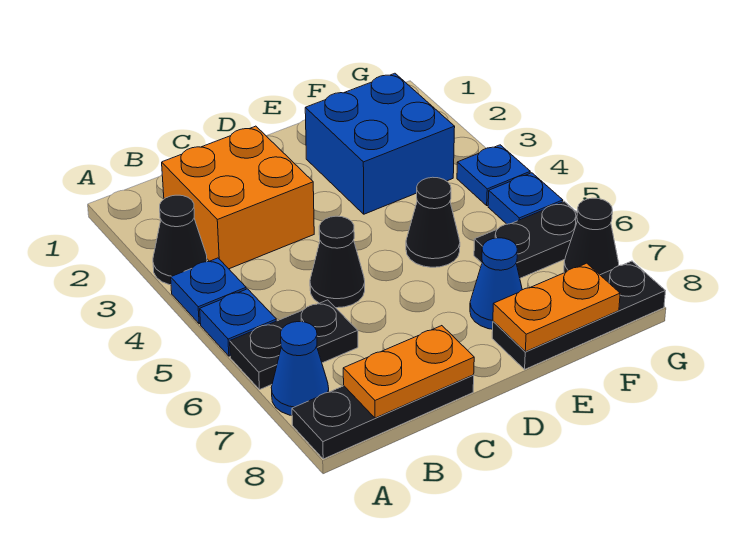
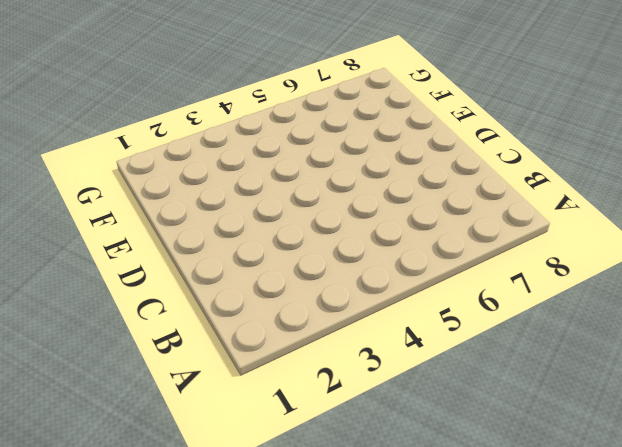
none -> black 1x1 cone [153,195,207,285]
none -> blue 1x1 plate [171,258,246,324]
none -> blue 1x1 plate [200,289,276,356]

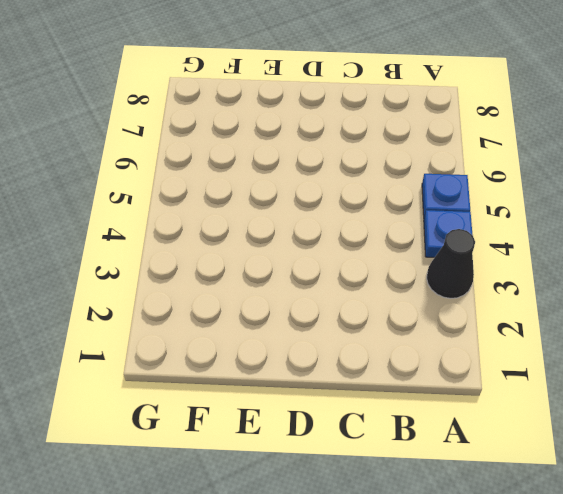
none -> black 1x2 plate [230,300,358,390]
none -> blue 1x1 cone [271,322,329,415]
none -> black 1x3 plate [292,375,474,459]

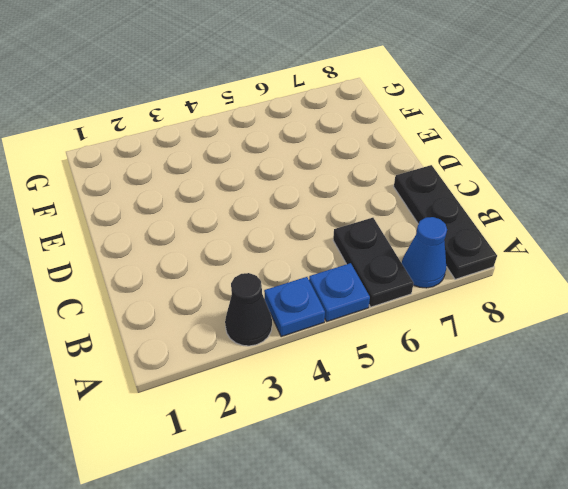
none -> orange 2x2 brick [162,126,314,269]
none -> black 1x1 cone [310,216,365,308]
none -> blue 2x2 brick [305,73,455,214]

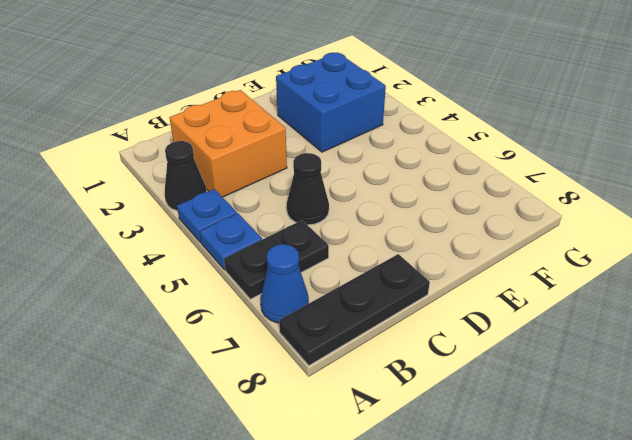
none -> black 1x1 cone [406,177,460,267]
none -> blue 1x1 cone [470,238,522,329]
none -> black 1x3 plate [492,261,665,369]

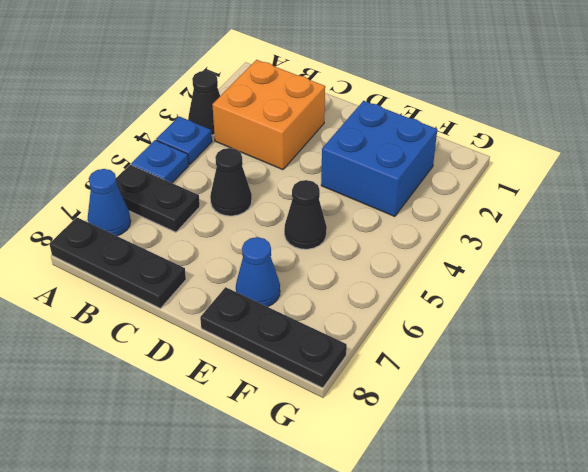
none -> black 1x2 plate [474,201,578,278]
none -> blue 1x1 plate [457,145,530,206]
none -> blue 1x1 plate [488,173,563,224]

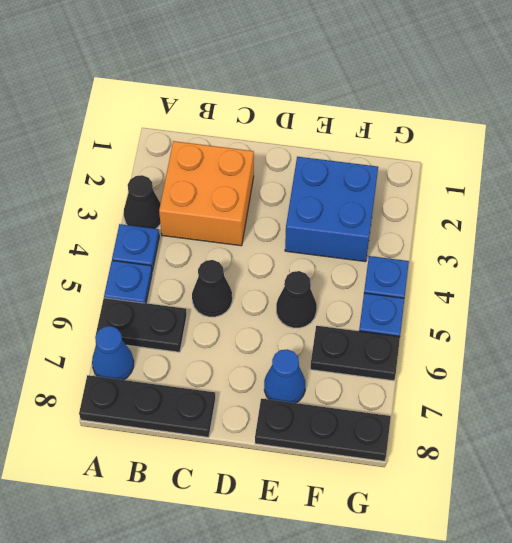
none -> black 1x1 cone [564,198,619,275]
none -> orange 1x2 plate [343,326,474,418]
none -> orange 1x2 plate [493,263,620,352]

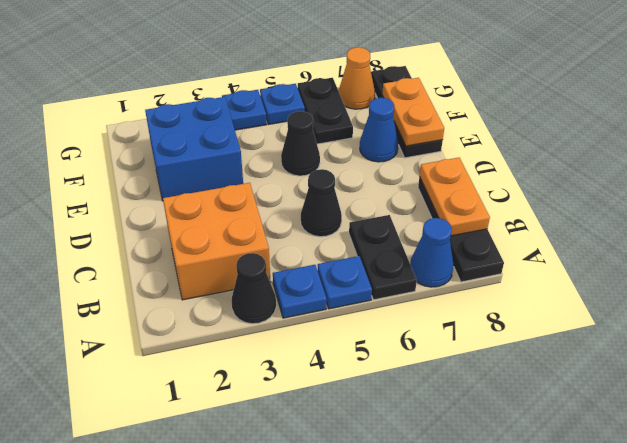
orange 1x1 cone [339,47,375,109] -> black 1x1 cone [564,198,619,275]

